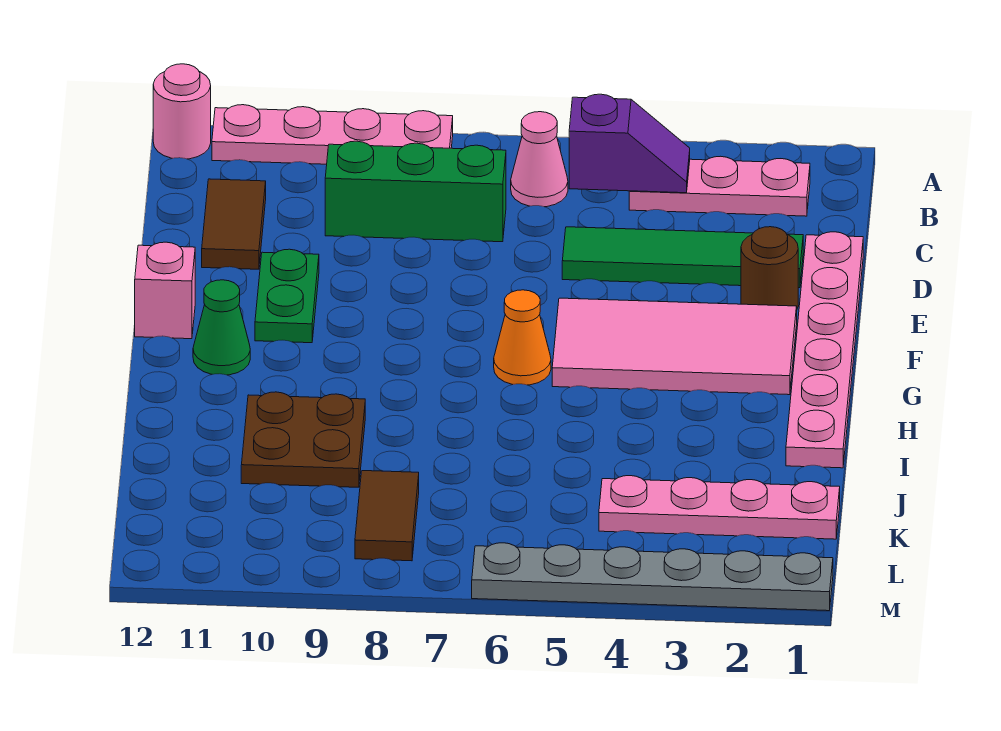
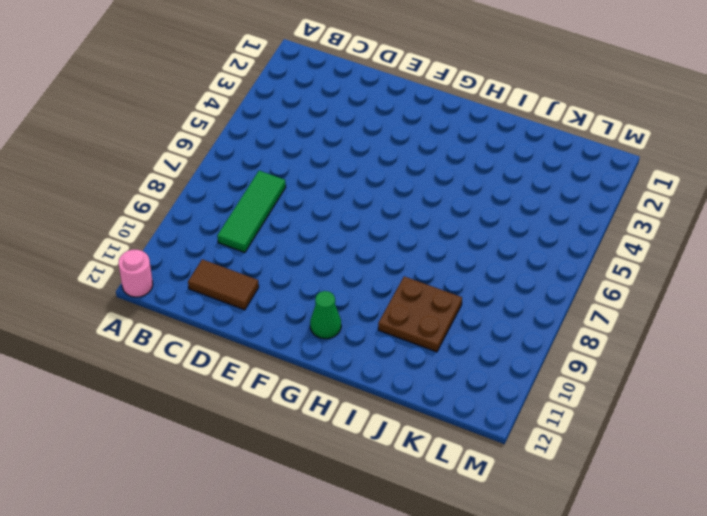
green 1x3 tile [217,171,286,253] -> green 1x3 brick [325,141,506,242]
none -> pink 1x4 plate [212,105,453,164]
none -> pink 1x3 plate [629,156,810,216]
none -> pink 1x1 cone [511,112,568,207]

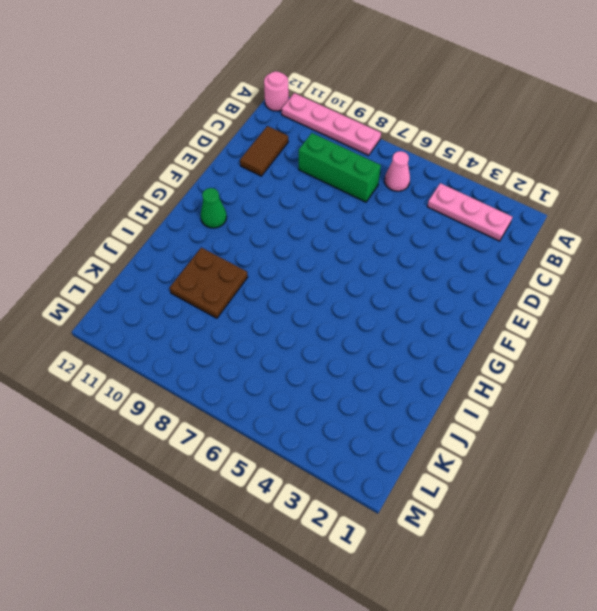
none -> pink 1x6 plate [786,232,863,468]
none -> green 1x4 tile [562,227,803,288]
none -> brown 1x1 round brick [741,227,798,308]

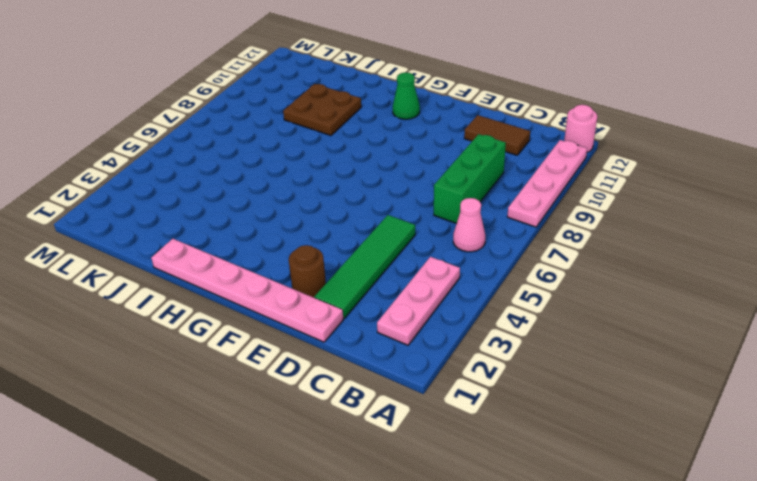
none -> green 1x2 plate [255,249,319,343]
none -> pink 2x4 tile [552,298,797,395]
none -> pink 1x1 brick [135,242,195,339]

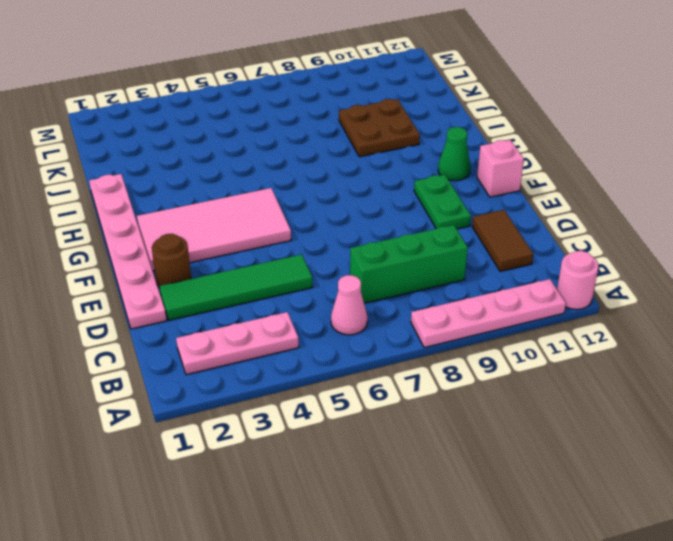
none -> orange 1x1 cone [494,290,551,385]
none -> pink 1x4 plate [599,476,840,539]
none -> brown 1x2 tile [355,471,419,561]

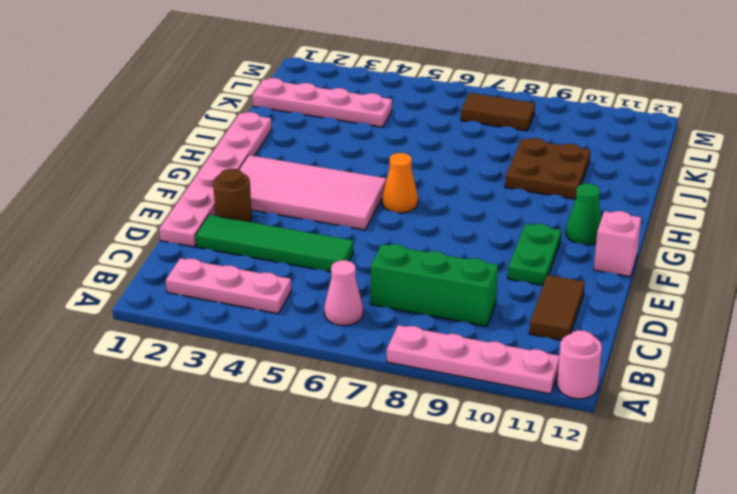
brown 1x2 tile [461,93,535,131] -> brown 1x2 tile turned to [355,471,419,561]
none -> grey 1x6 plate [472,543,833,611]
none -> purple 1x2 slope [569,94,690,193]

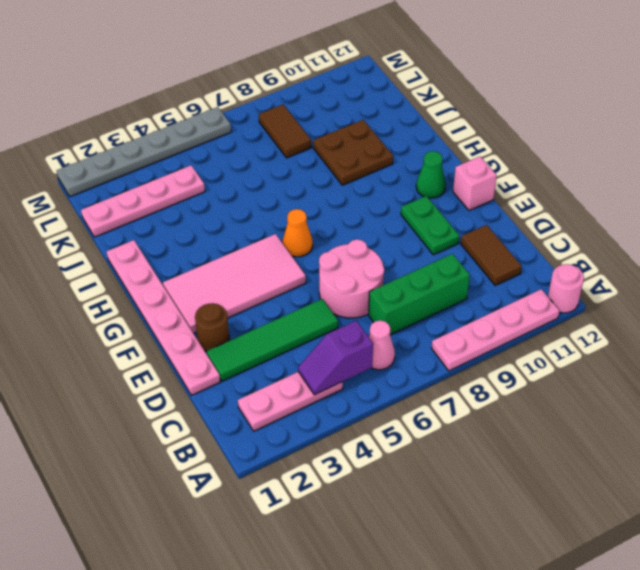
pink 2x2 round brick [319,239,384,318] -> none

